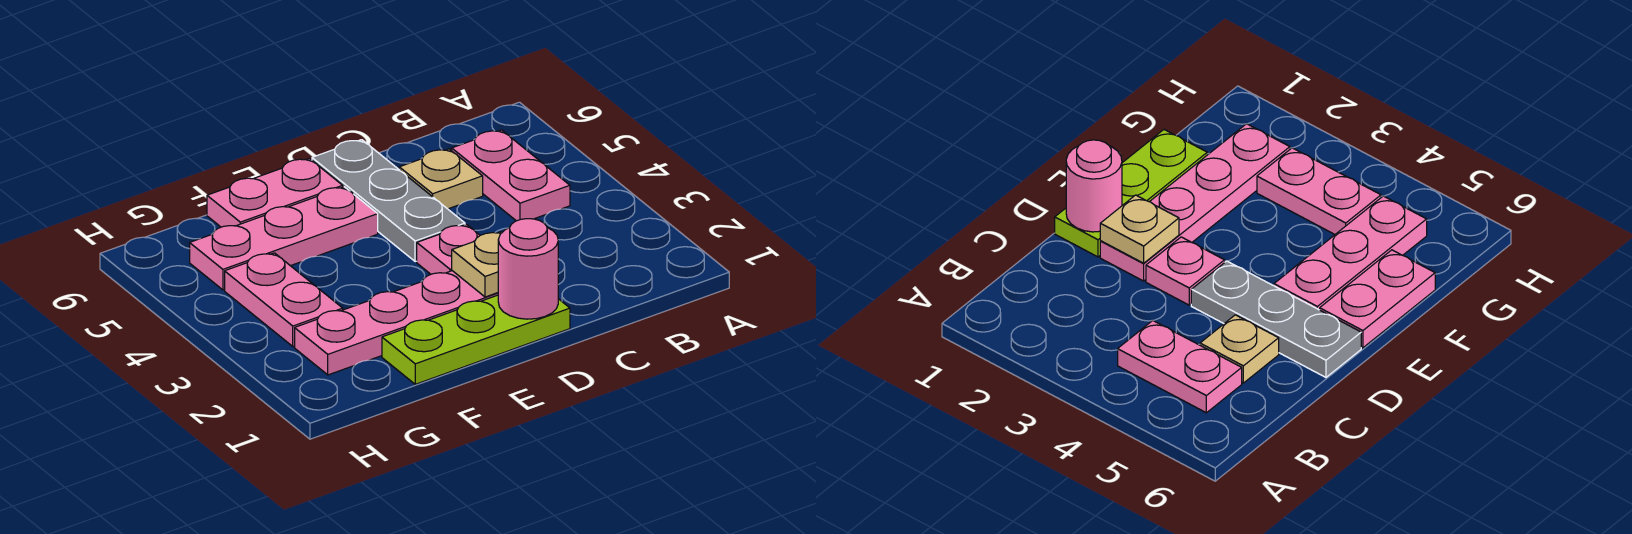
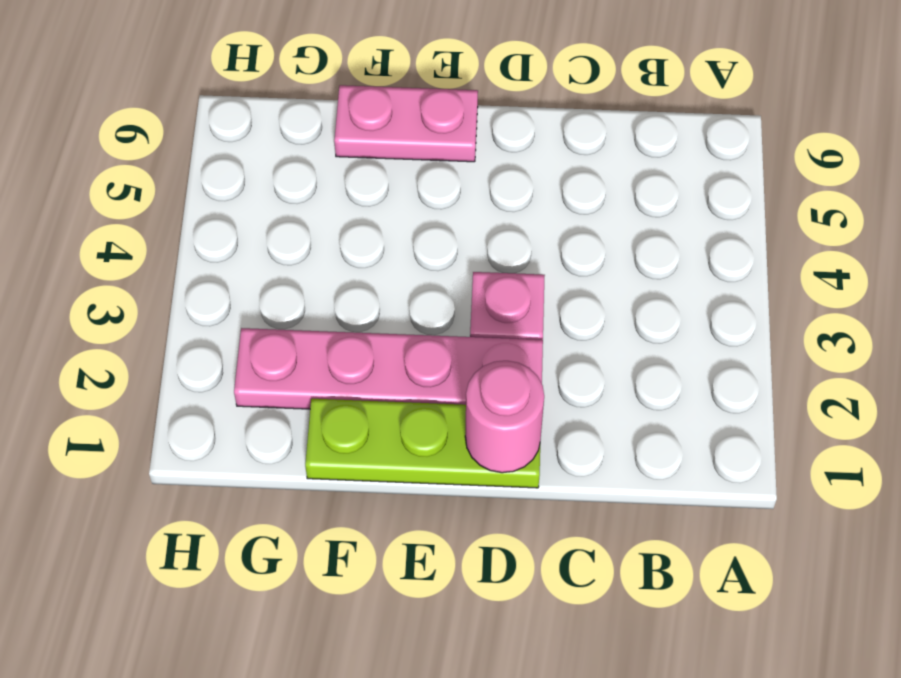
none -> pink 1x2 plate [452,130,570,221]
none -> tan 1x1 plate [399,149,483,209]

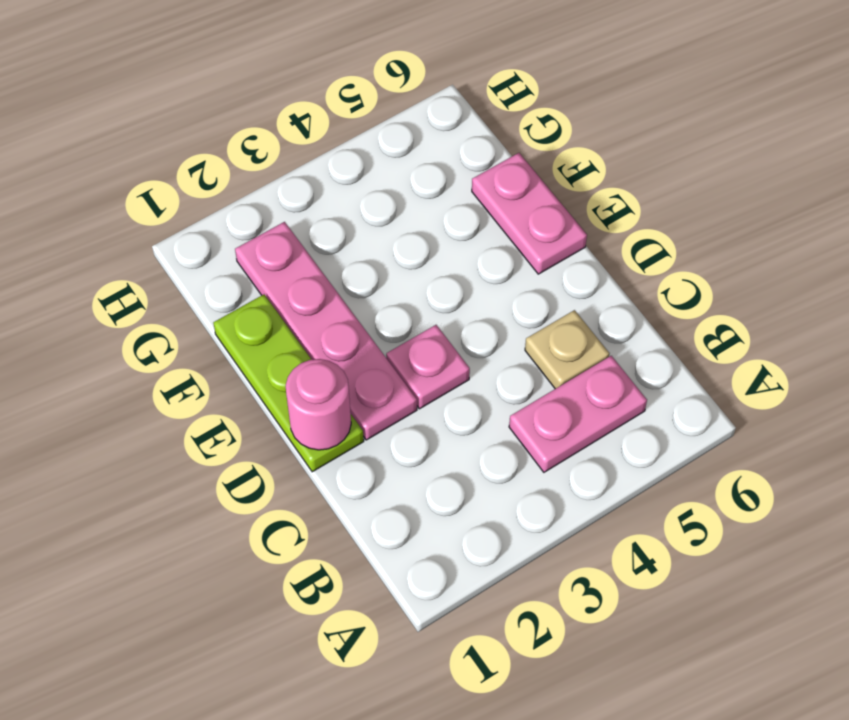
none -> grey 1x3 plate [312,140,465,262]
none -> pink 1x3 plate [190,187,378,290]

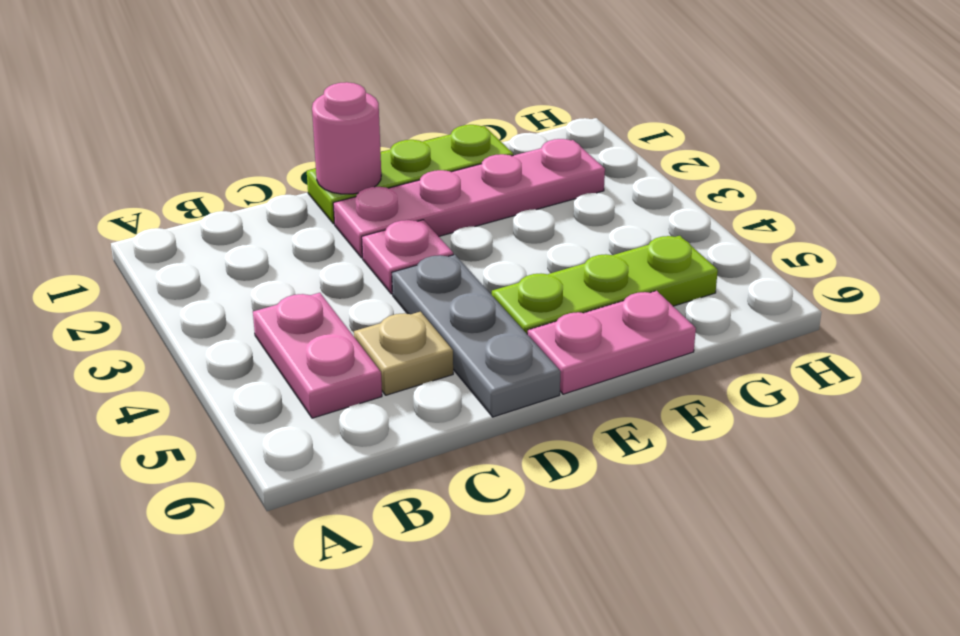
lime 1x3 plate [492,236,718,333] -> pink 1x3 plate [190,187,378,290]
none -> pink 1x2 plate [225,253,343,347]
none -> tan 1x1 plate [452,232,502,297]

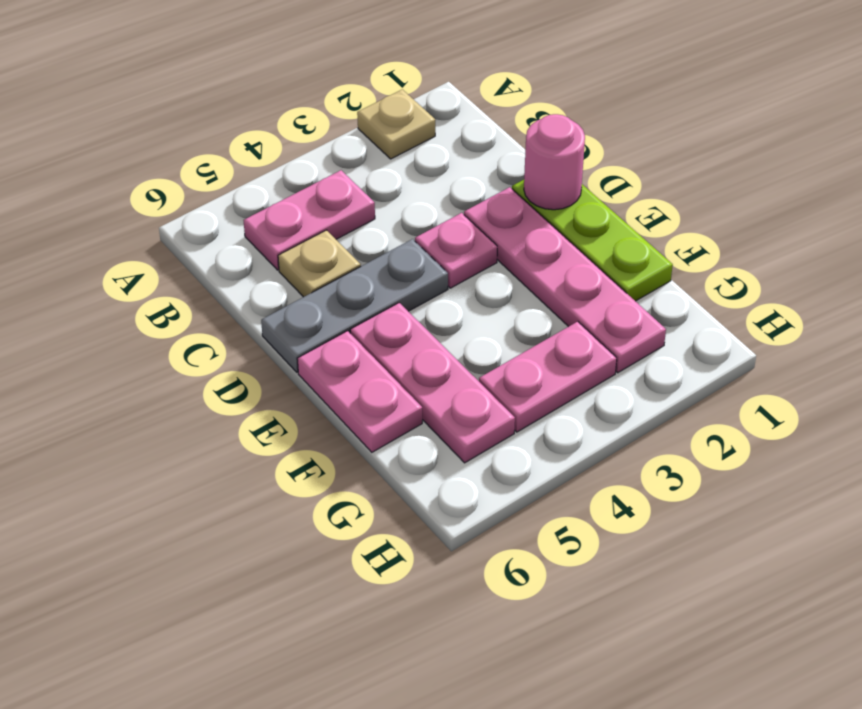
tan 1x1 plate [357,89,435,159] -> tan 1x1 plate moved to [452,232,502,297]

